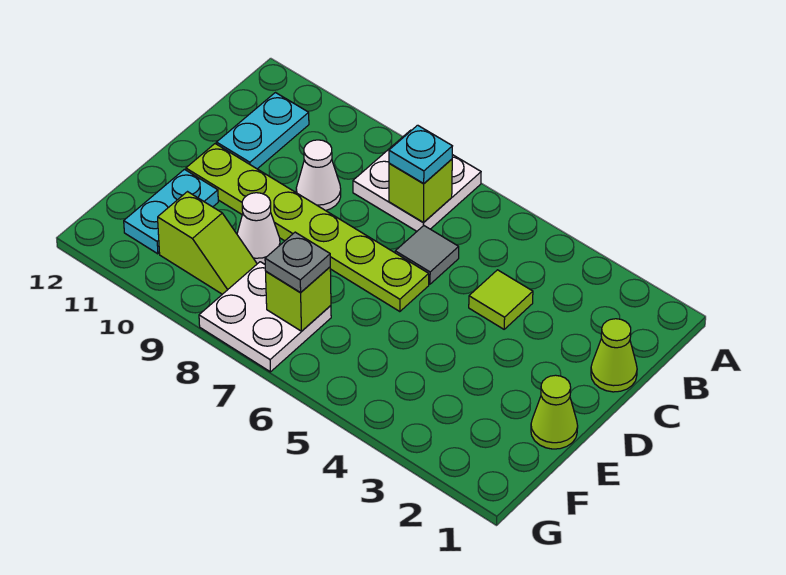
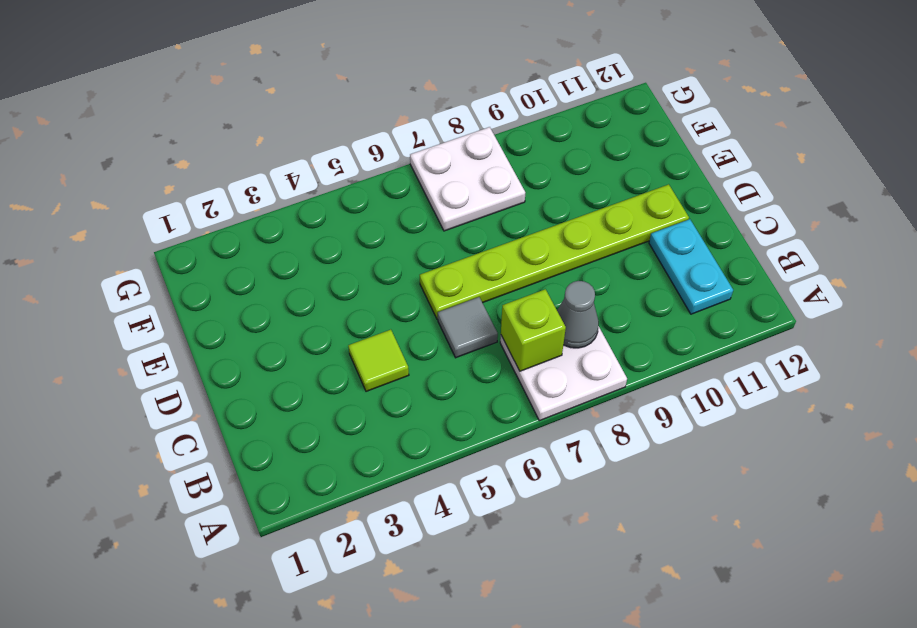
grey 1x1 cone [557,281,599,348] -> none
none -> lime 1x1 cone [591,319,637,392]
none -> white 1x1 cone [296,140,341,211]
none -> lime 1x1 cone [531,375,578,449]

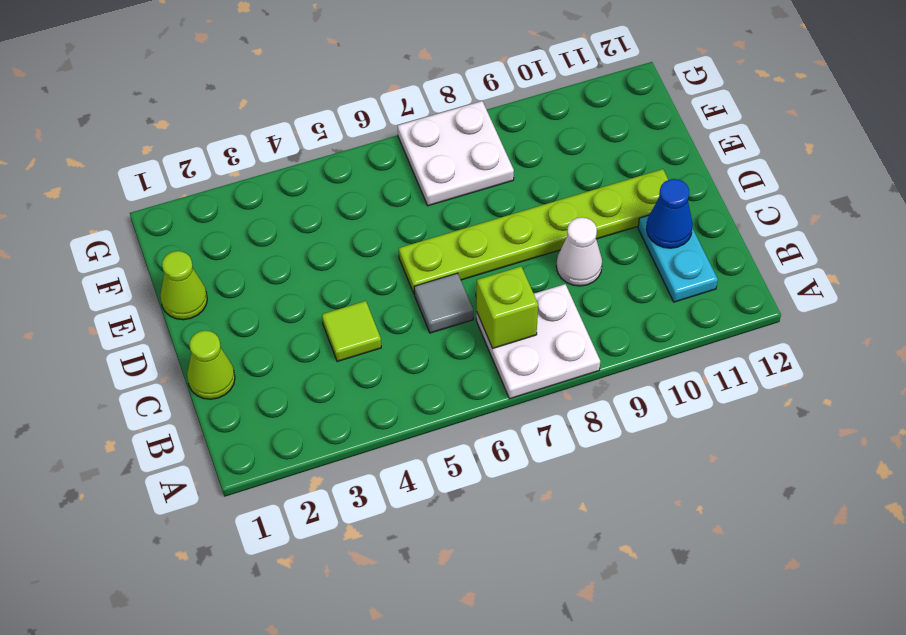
blue 1x1 cone [646,179,693,248] -> none
none -> white 1x1 cone [237,193,280,264]
none -> cyan 1x2 plate [124,169,218,254]
none -> lime 1x2 slope [158,192,257,294]

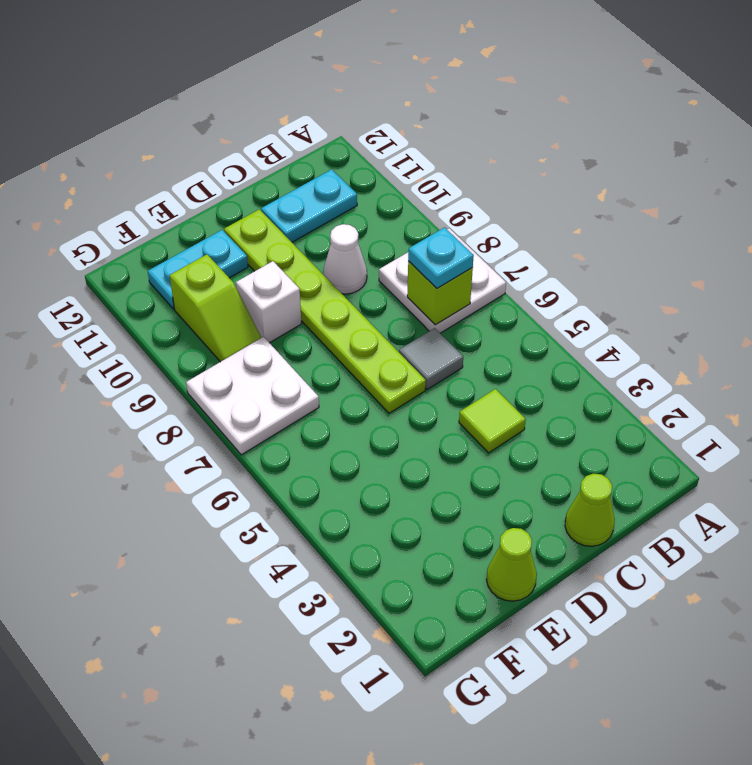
white 1x1 brick [236,261,301,343] -> white 1x1 cone [237,193,280,264]
none -> lime 1x1 brick [266,267,331,331]
none -> grey 1x1 plate [265,232,330,293]

